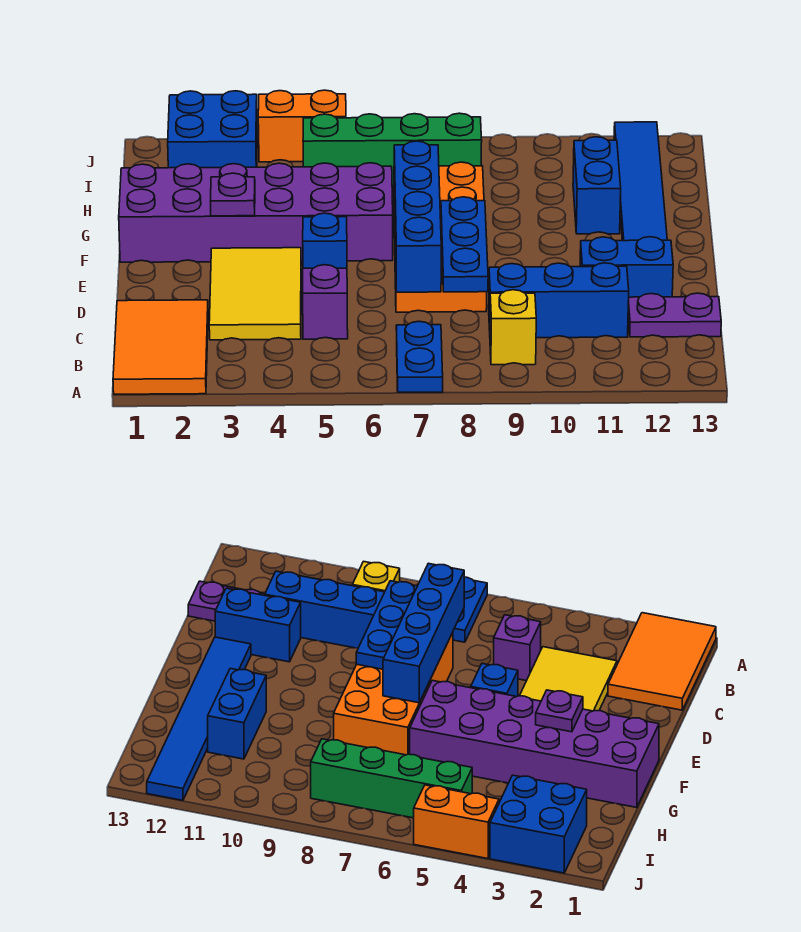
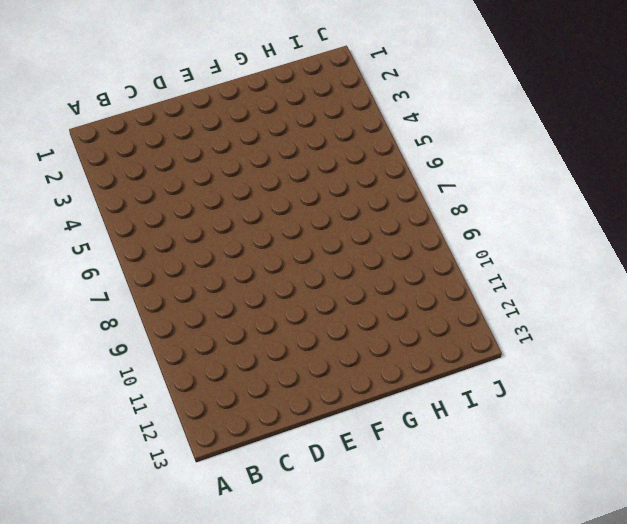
none -> orange 2x3 tile [113,300,208,394]
none -> blue 1x2 plate [396,321,443,392]
none -> yellow 1x1 brick [490,290,536,365]

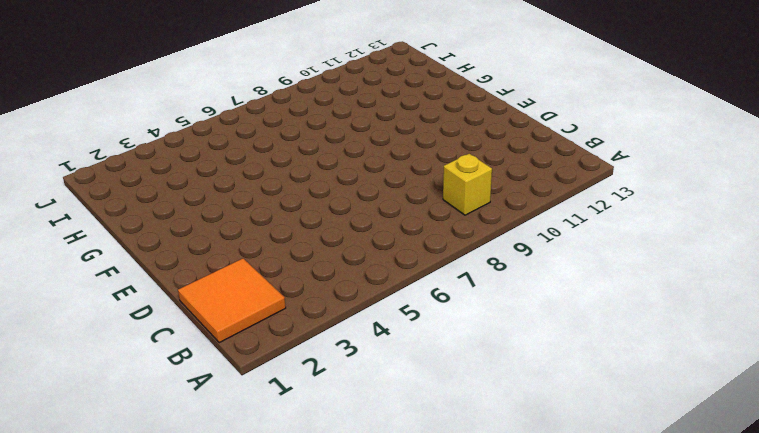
orange 2x2 tile [178,258,286,343] -> orange 2x3 tile [113,300,208,394]
none -> blue 1x2 plate [396,321,443,392]
none -> yellow 2x3 tile [209,248,301,340]
none -> purple 1x1 brick [303,265,348,339]

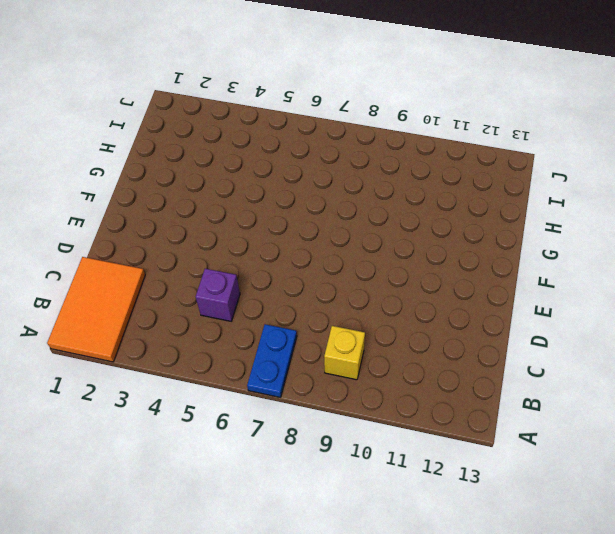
none -> yellow 2x3 tile [209,248,301,340]
none -> blue 1x3 brick [489,263,629,338]
none -> purple 1x2 plate [628,293,721,337]

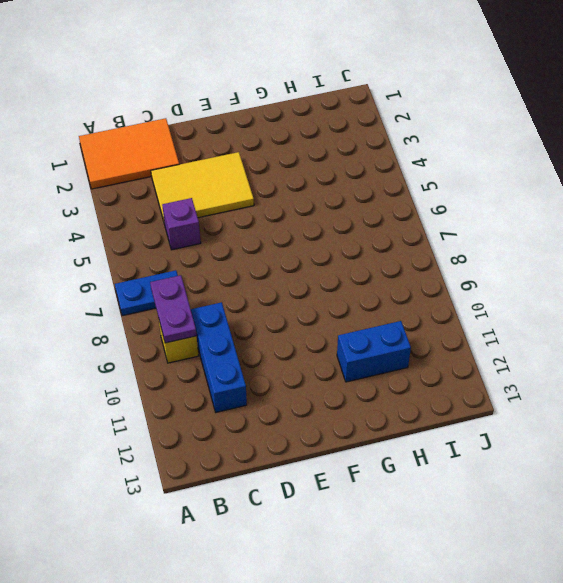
purple 1x2 plate [150,275,197,343] -> purple 1x2 plate moved to [628,293,721,337]
none -> orange 2x4 brick [394,162,487,312]
none -> blue 1x2 brick [580,237,673,297]
none -> blue 1x1 brick [303,213,347,268]

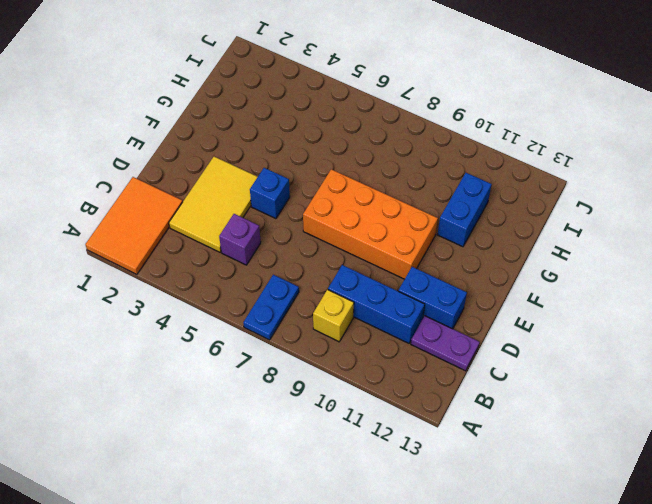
orange 2x4 brick [303,169,438,279] -> orange 2x4 brick turned to [394,162,487,312]
none -> blue 1x6 tile [614,122,667,241]
none -> purple 2x6 brick [119,163,393,262]
none -> blue 2x2 brick [168,91,257,168]

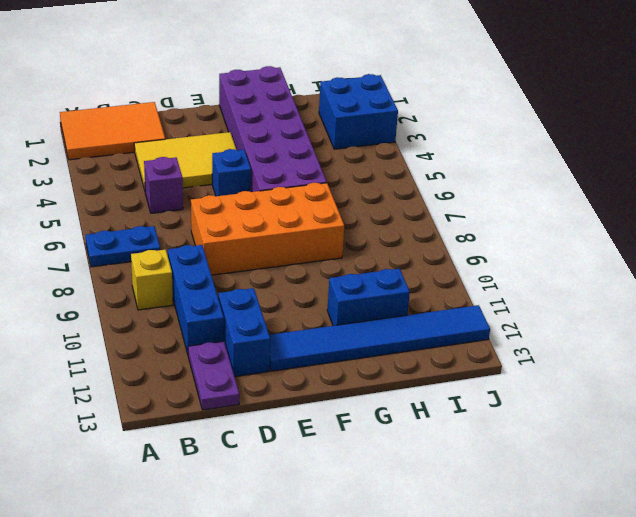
none -> green 1x4 brick [303,113,482,186]
none -> orange 1x2 brick [258,90,346,162]
none -> blue 1x4 brick [394,141,441,292]

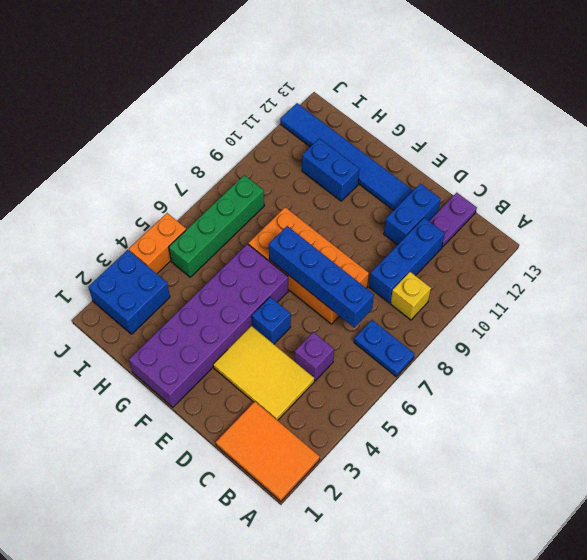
none -> blue 1x3 plate [441,197,488,292]
none -> purple 1x1 plate [211,173,255,216]

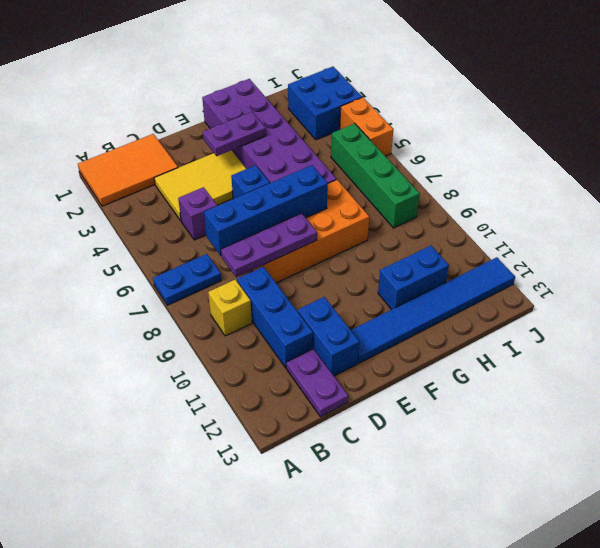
purple 1x3 plate [221,213,317,277] -> blue 1x3 plate [441,197,488,292]
purple 1x2 plate [203,112,266,156] -> purple 1x1 plate [211,173,255,216]

